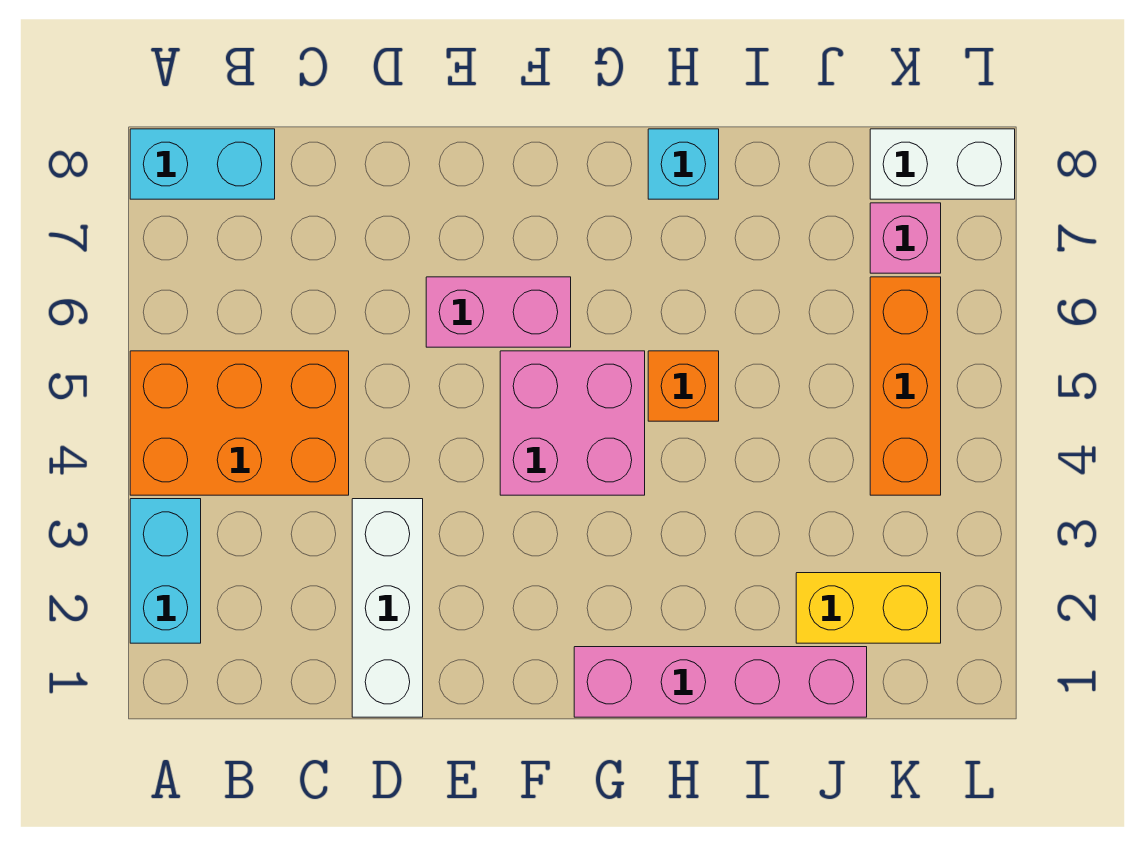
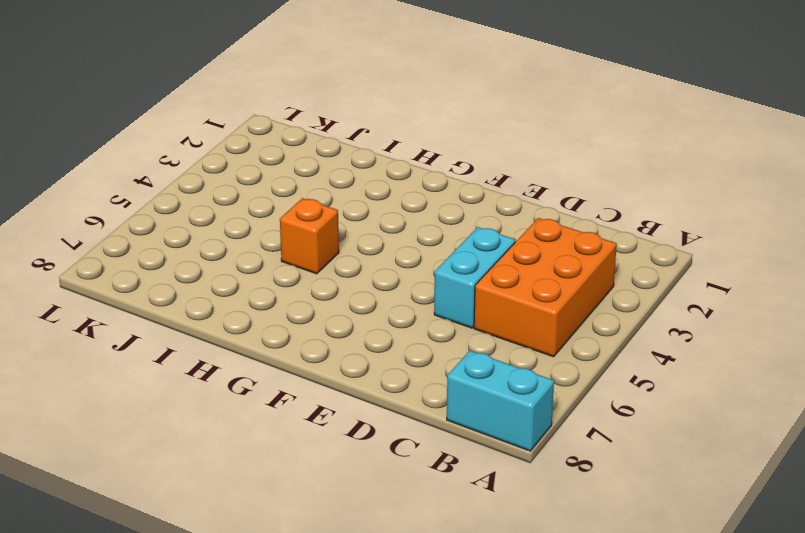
orange 2x3 brick [474,218,617,357] -> orange 2x3 brick turned to [130,351,349,495]
cyan 1x2 brick [434,227,515,328] -> cyan 1x2 brick moved to [130,499,201,643]
none -> white 1x3 brick [352,499,423,717]
none -> pink 1x2 brick [426,277,571,347]
none -> pink 2x2 brick [500,351,645,495]

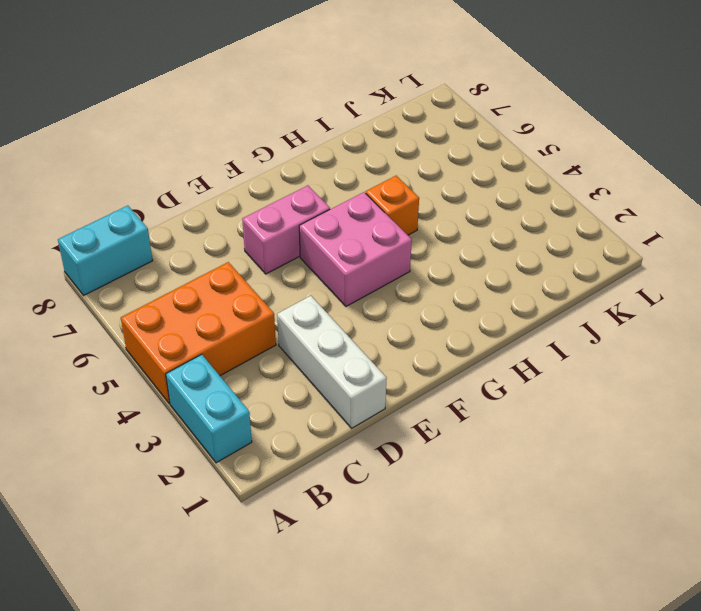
none -> pink 1x4 brick [574,647,867,717]
none -> cyan 1x1 brick [648,129,719,199]
none -> yellow 1x2 brick [796,573,941,643]

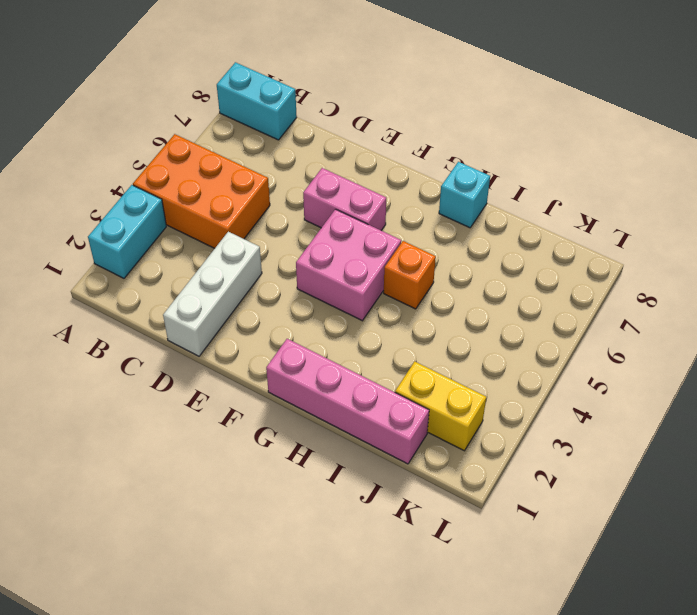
none -> orange 1x3 brick [870,277,941,495]
none -> pink 1x1 brick [870,203,941,273]
none -> white 1x2 brick [870,129,1015,199]

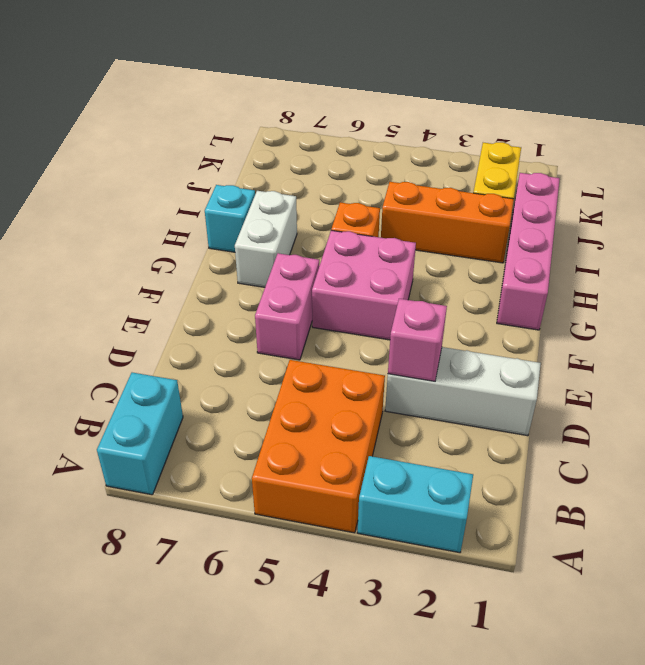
pink 1x1 brick [388,299,447,381] -> pink 1x1 brick moved to [870,203,941,273]
white 1x2 brick [235,191,297,287] -> white 1x2 brick moved to [870,129,1015,199]
orange 1x3 brick [381,182,514,263] -> orange 1x3 brick moved to [870,277,941,495]

